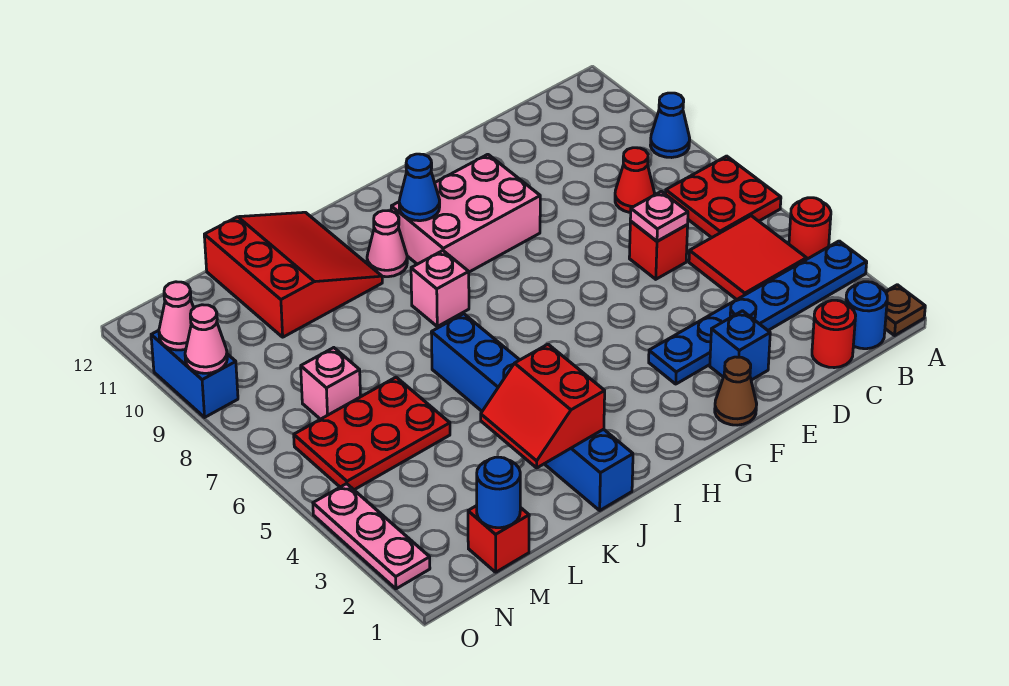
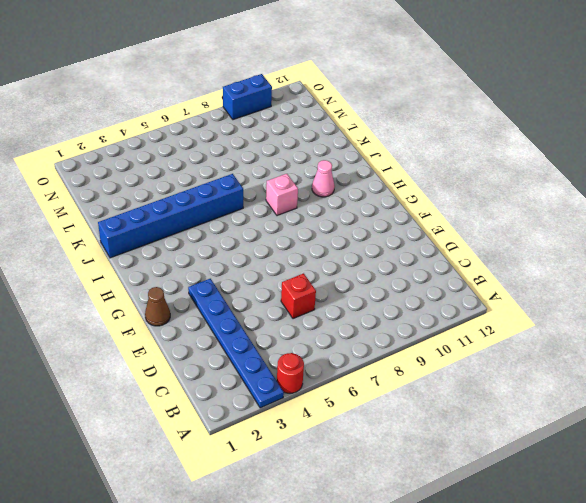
none -> brown 1x1 plate [885,285,925,336]
none -> red 2x2 plate [666,156,781,238]
none -> blue 1x1 cone [650,93,690,158]

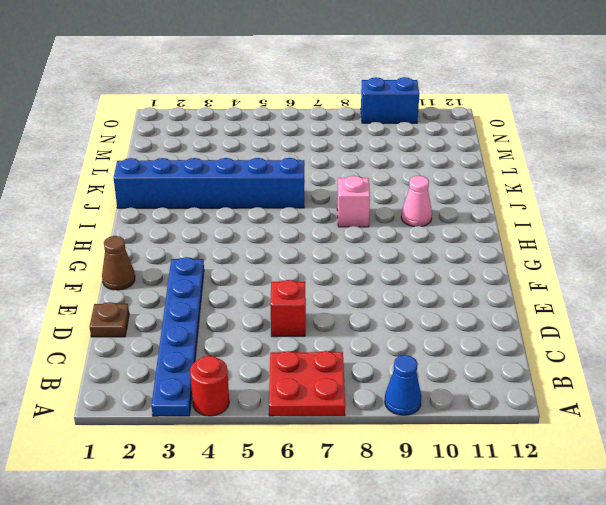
brown 1x1 plate [90,302,129,337] -> brown 1x1 plate moved to [885,285,925,336]
none -> blue 1x1 round brick [846,282,887,349]
none -> red 2x2 tile [689,216,806,300]
none -> red 1x1 round brick [812,300,856,368]

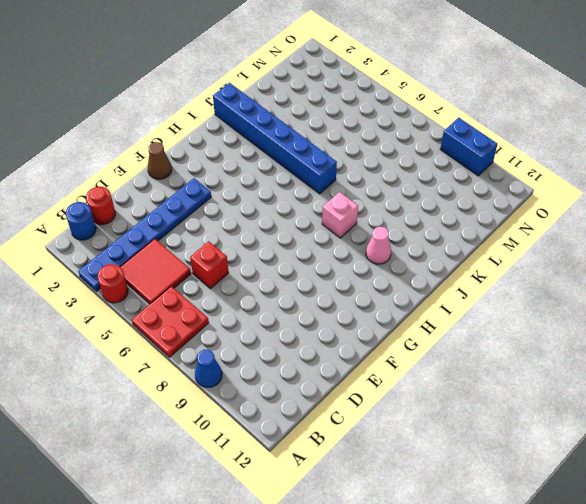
none -> brown 1x1 plate [885,285,925,336]
none -> red 1x1 cone [615,148,655,213]
none -> blue 1x1 brick [710,311,770,380]

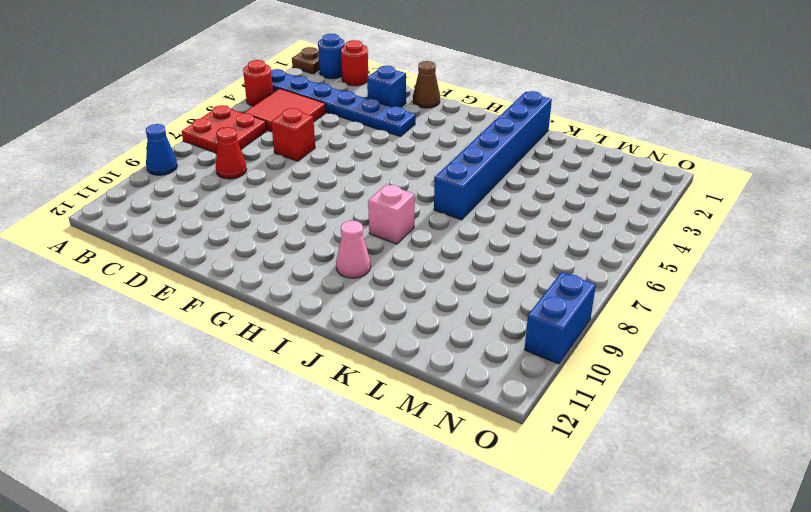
none -> pink 2x3 brick [391,154,540,272]
none -> red 3x3 slope [204,212,382,337]
none -> red 2x3 plate [294,377,450,490]

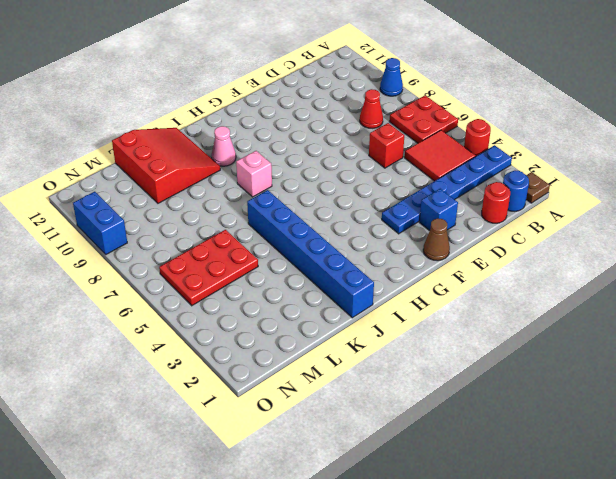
none -> pink 2x3 brick [391,154,540,272]
none -> red 1x1 brick [468,506,529,572]
none -> pink 1x1 brick [301,348,361,419]

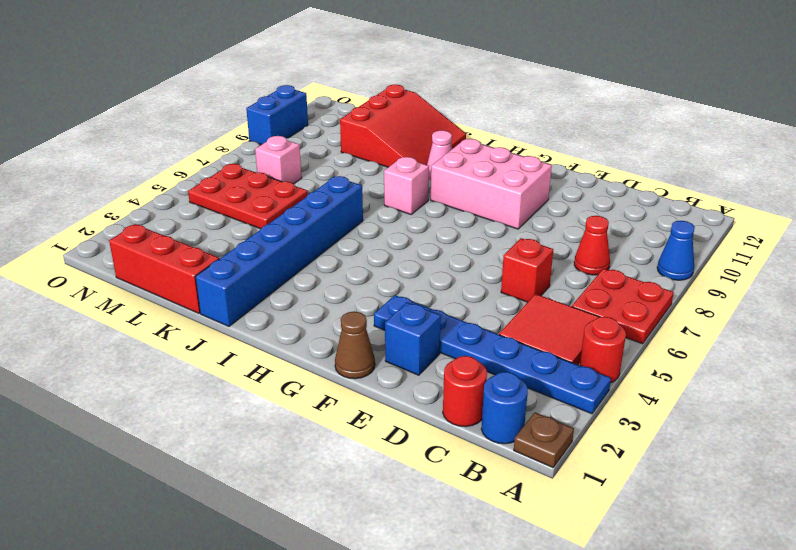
red 1x3 brick [109,224,219,313] -> red 1x1 brick [468,506,529,572]
none -> pink 1x3 plate [313,484,430,589]
none -> pink 1x1 plate [630,191,688,241]
none -> blue 1x1 cone [399,154,440,221]

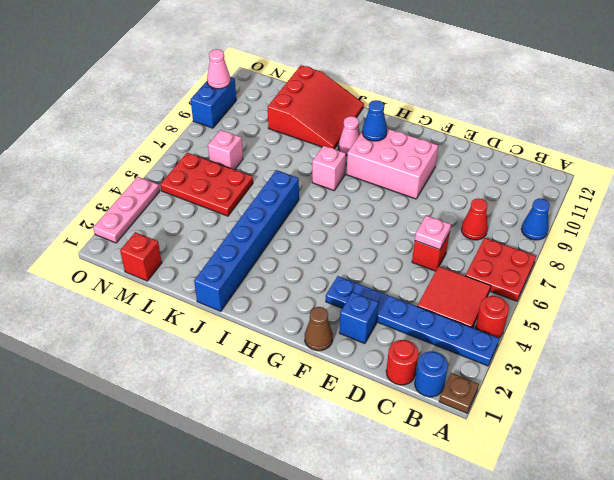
none -> red 2x2 slope [481,344,605,468]
none -> blue 1x1 round brick [477,457,520,528]
none -> pink 1x1 cone [185,305,227,373]

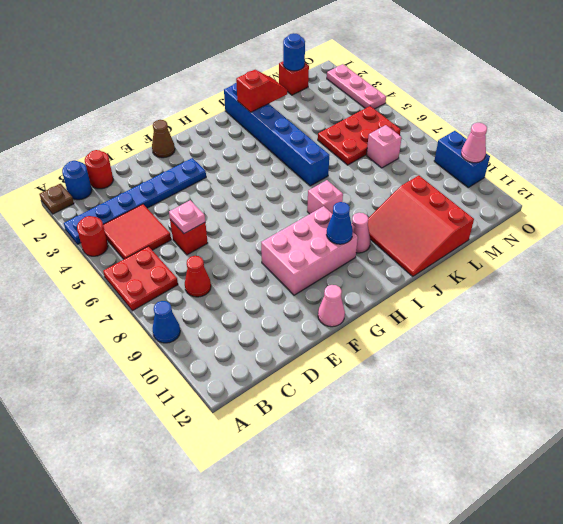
pink 1x1 cone [318,285,345,327] -> pink 1x1 cone moved to [185,305,227,373]
red 1x2 slope [236,70,287,112] -> red 2x2 slope [481,344,605,468]
none -> blue 1x1 brick [710,311,770,380]

